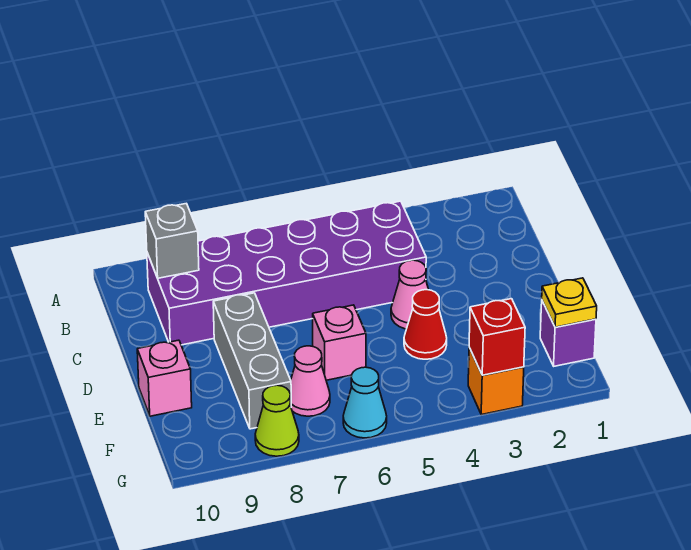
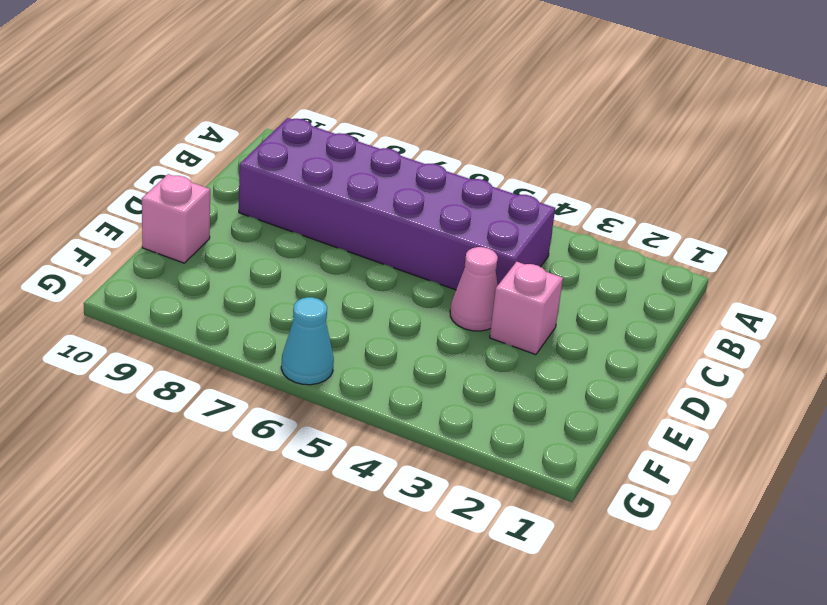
pink 1x1 brick [490,262,563,355] -> pink 1x1 brick moved to [313,305,366,380]
none -> grey 1x3 brick [213,293,291,429]
none -> red 1x1 cone [404,290,447,359]
none -> purple 1x1 brick [540,301,596,366]

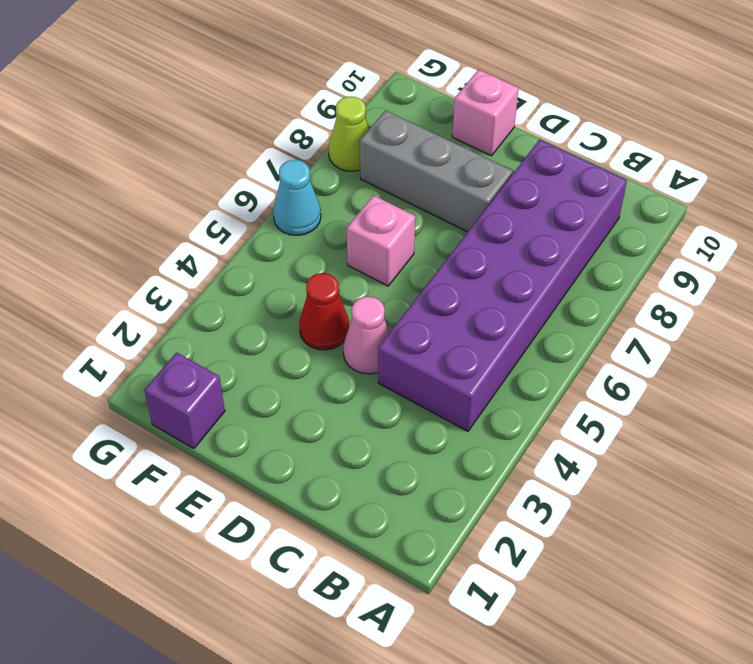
none -> pink 1x1 cone [291,346,330,416]
none -> orange 1x1 brick [468,348,524,415]
none -> grey 1x1 brick [145,203,199,278]

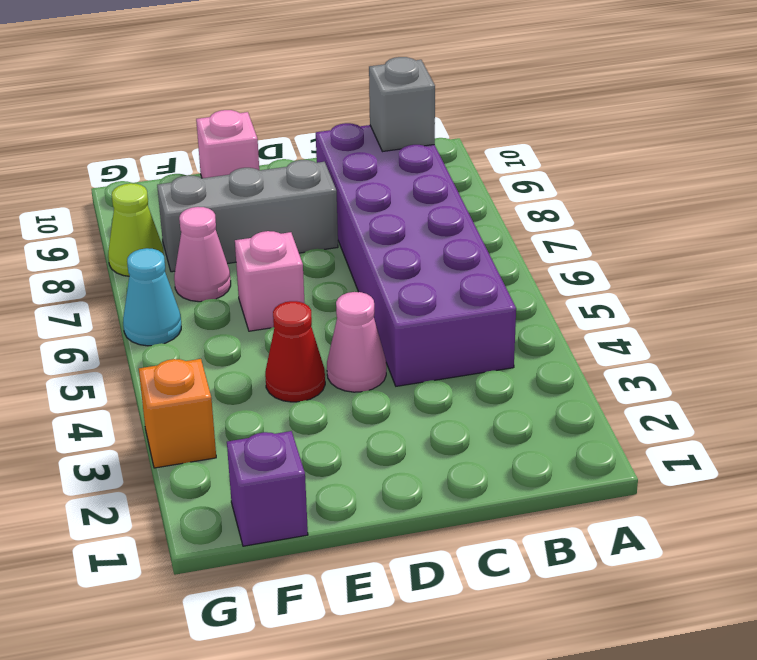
none -> yellow 1x1 plate [542,278,597,327]
none -> red 1x1 brick [469,299,525,375]

